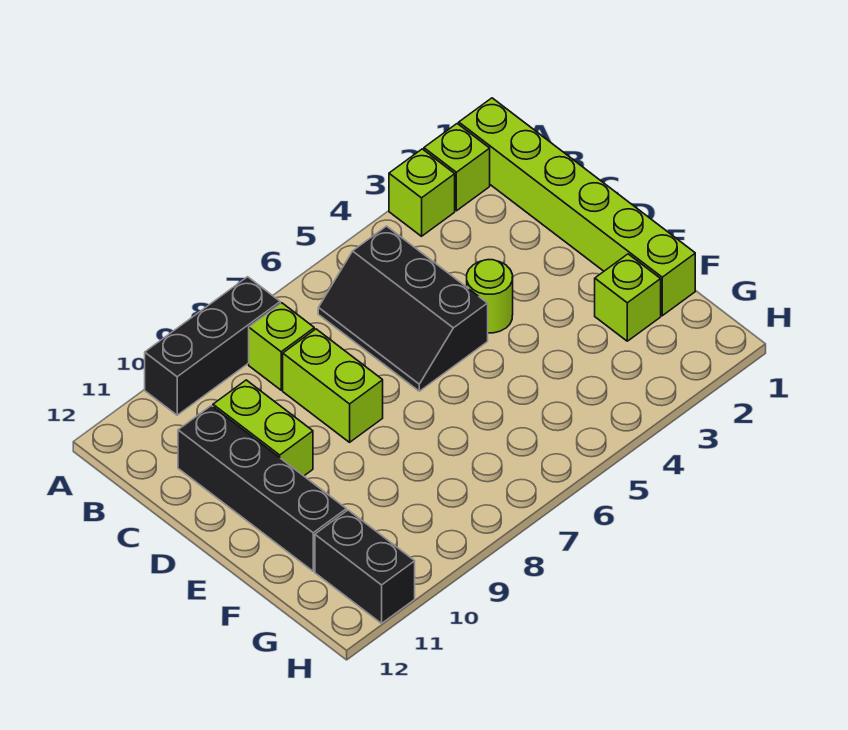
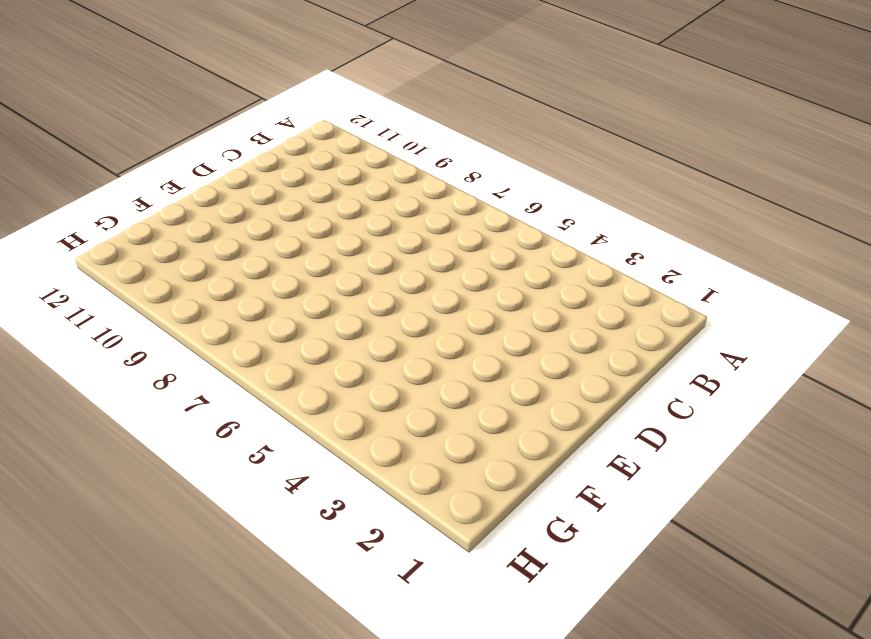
none -> lime 1x6 brick [459,98,695,316]
none -> lime 1x1 brick [424,124,490,211]
none -> lime 1x1 brick [389,149,455,236]

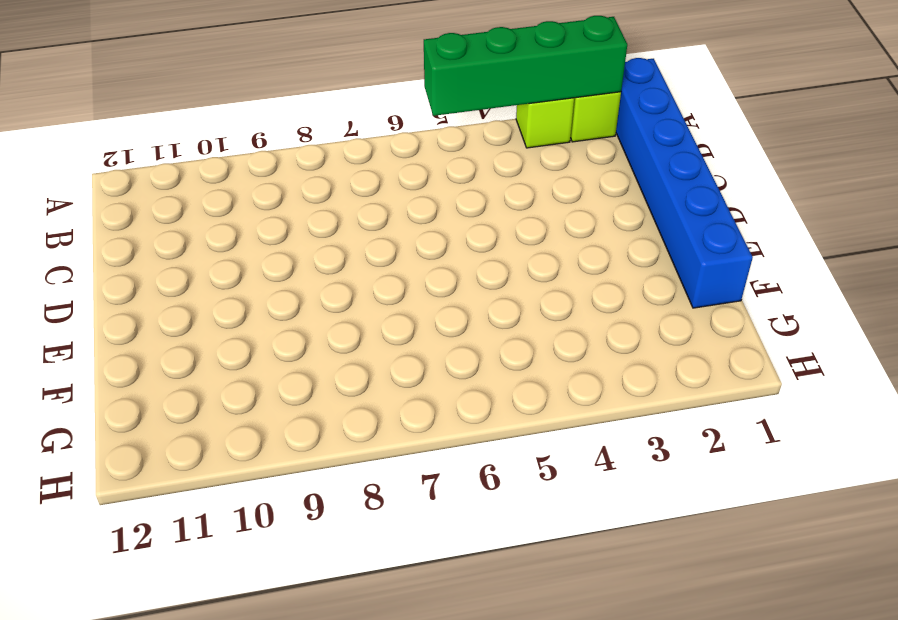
blue 1x6 brick [616,58,753,308] -> lime 1x6 brick [459,98,695,316]
green 1x4 brick [424,16,627,116] -> none
none -> black 1x3 brick [145,277,280,415]
none -> black 2x3 slope [318,226,488,391]
none -> lime 1x1 brick [249,303,314,390]

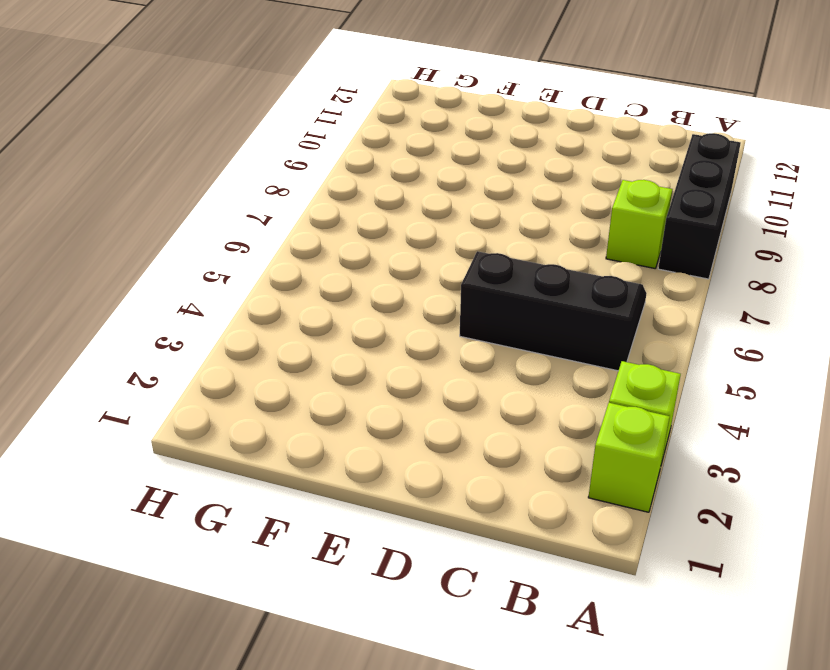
none -> lime 1x6 brick [459,98,695,316]
none -> lime 1x2 brick [283,329,383,442]
none -> lime 1x2 brick [213,380,313,476]

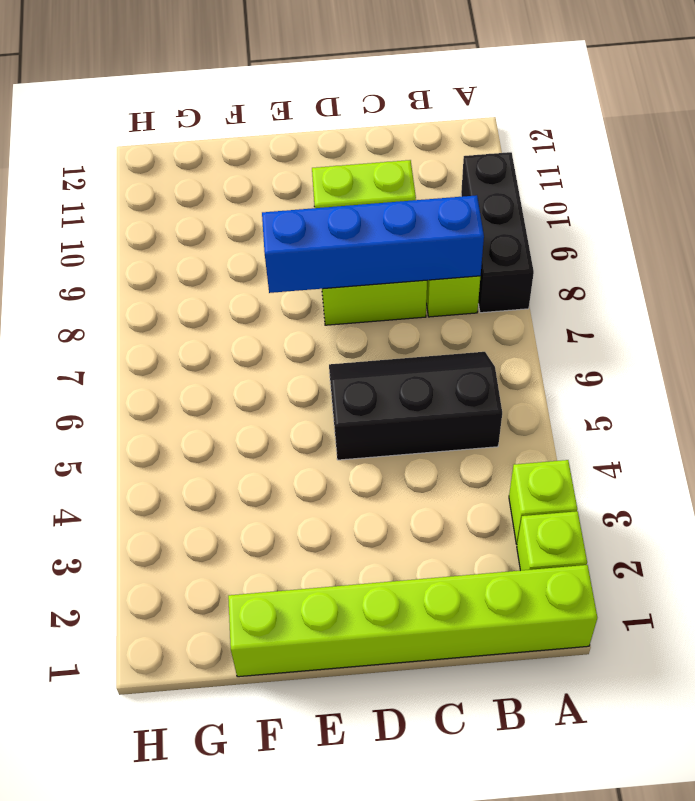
blue 1x4 brick [262,195,484,293] -> none
none -> black 1x4 brick [178,406,346,571]
none -> lime 1x1 round brick [467,260,513,333]
none -> lime 1x1 brick [595,254,661,341]

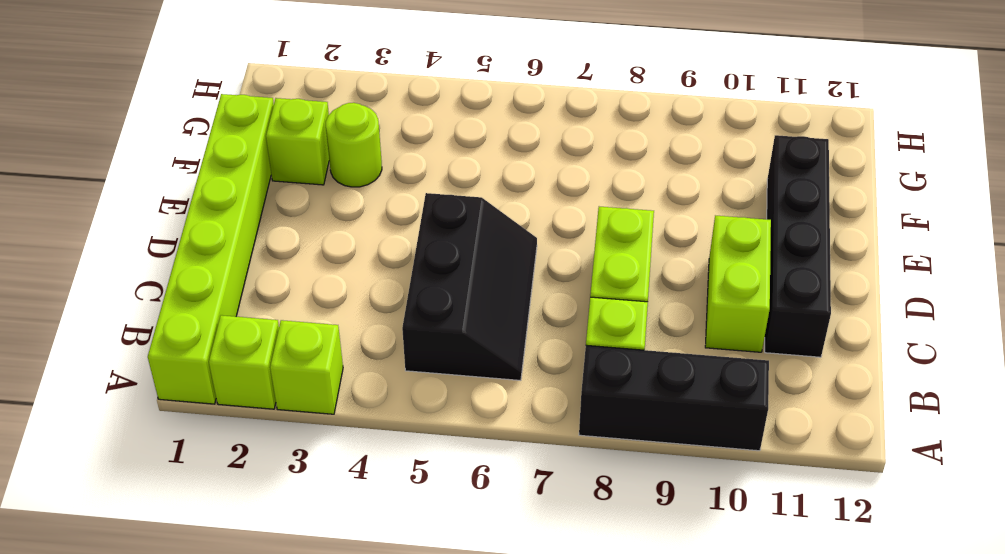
lime 1x1 round brick [326,103,382,187] -> lime 1x1 round brick moved to [467,260,513,333]
none -> black 1x2 brick [315,510,415,623]

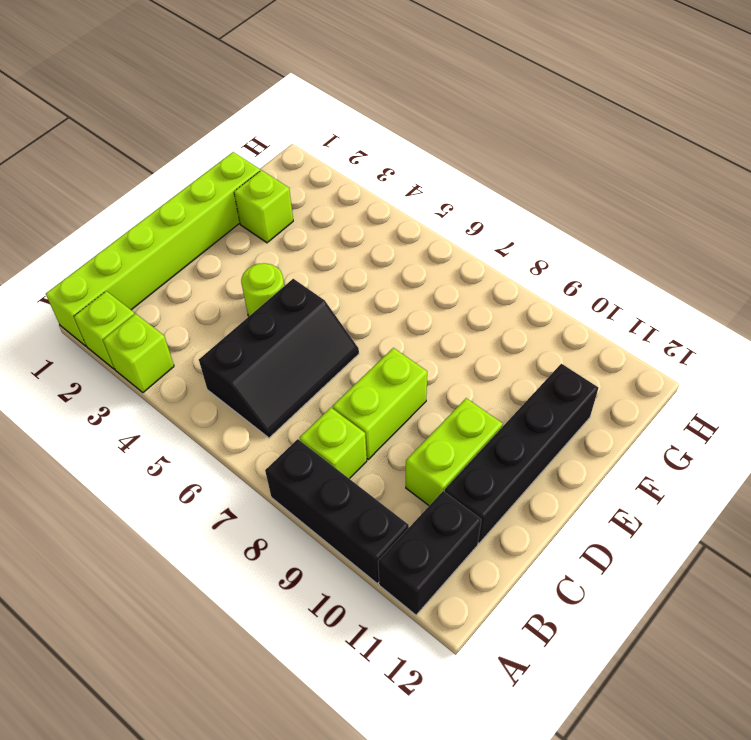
black 1x2 brick [378,491,481,615] -> black 1x2 brick moved to [315,510,415,623]

